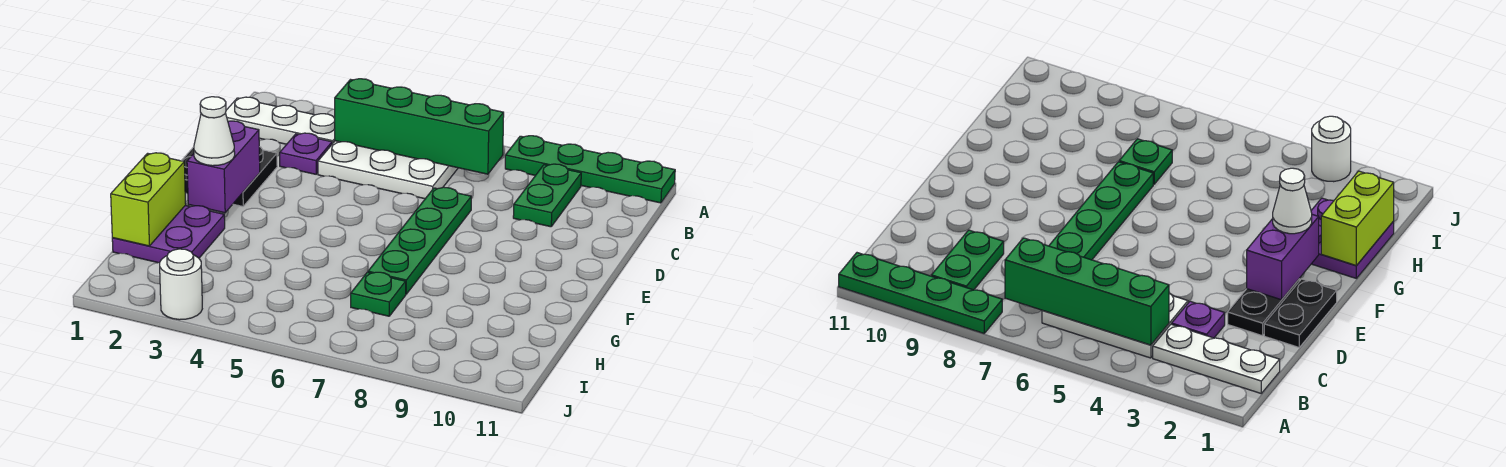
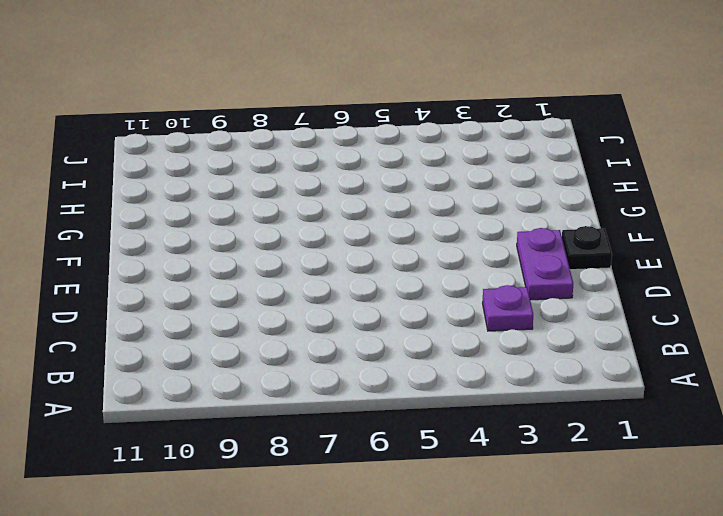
purple 1x2 plate [517,228,573,300] -> black 1x2 plate [233,147,277,206]
black 1x1 plate [562,226,612,270] -> black 1x2 plate [1264,279,1337,347]
none -> green 1x4 plate [505,136,675,203]
none -> white 1x3 plate [226,97,335,144]
none -> white 2x3 plate [318,141,458,199]

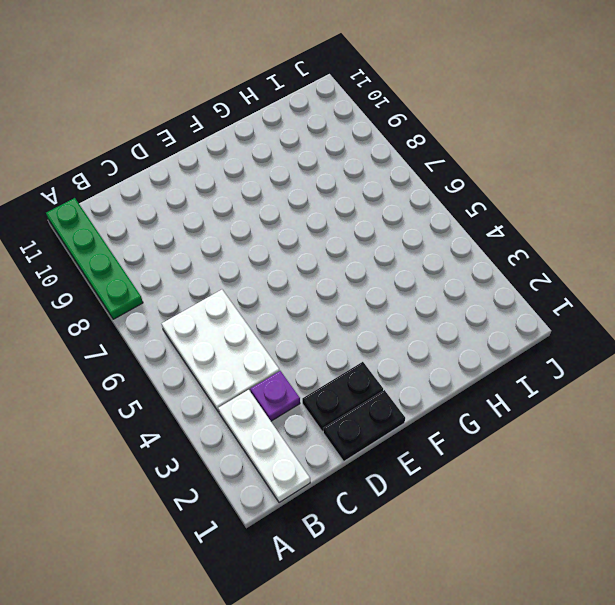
none -> green 1x2 plate [513,164,581,227]
none -> green 1x4 plate [368,187,471,294]
none -> purple 2x2 plate [112,205,225,263]

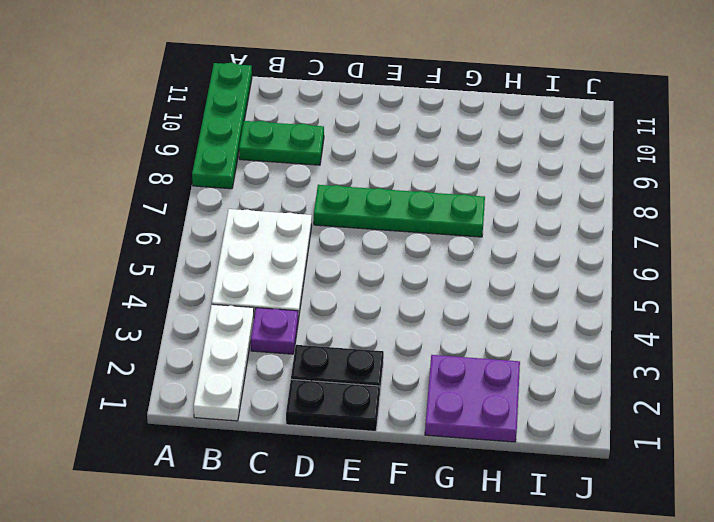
none -> green 1x1 plate [351,272,406,316]
none -> white 1x1 round brick [160,249,202,320]
none -> green 1x4 brick [335,79,504,174]

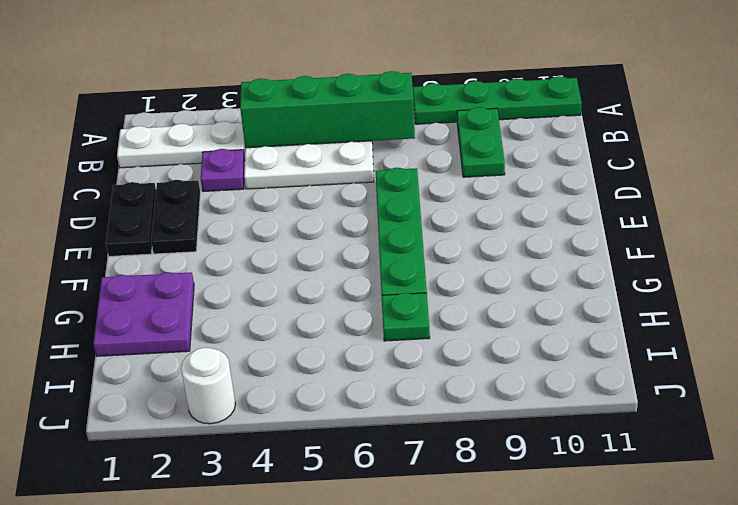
none -> purple 1x2 brick [187,121,260,213]
none -> lime 1x2 brick [111,153,186,246]
none -> white 1x1 cone [194,97,235,166]

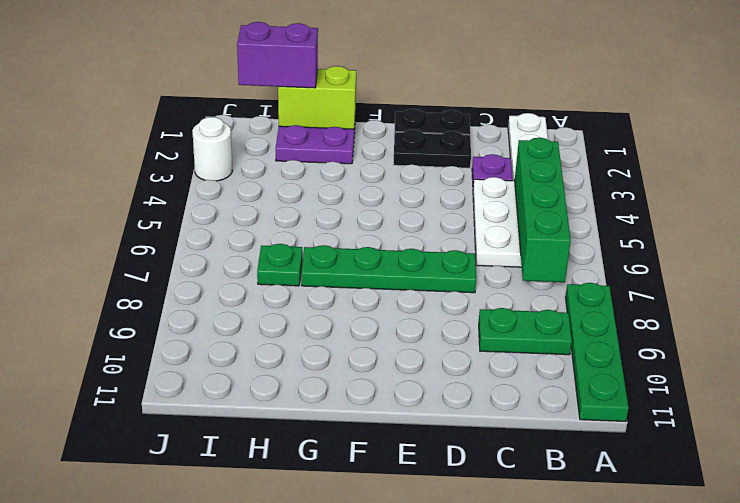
purple 1x2 brick [237,22,318,88] -> purple 1x2 brick moved to [187,121,260,213]
none -> white 1x1 cone [194,97,235,166]

